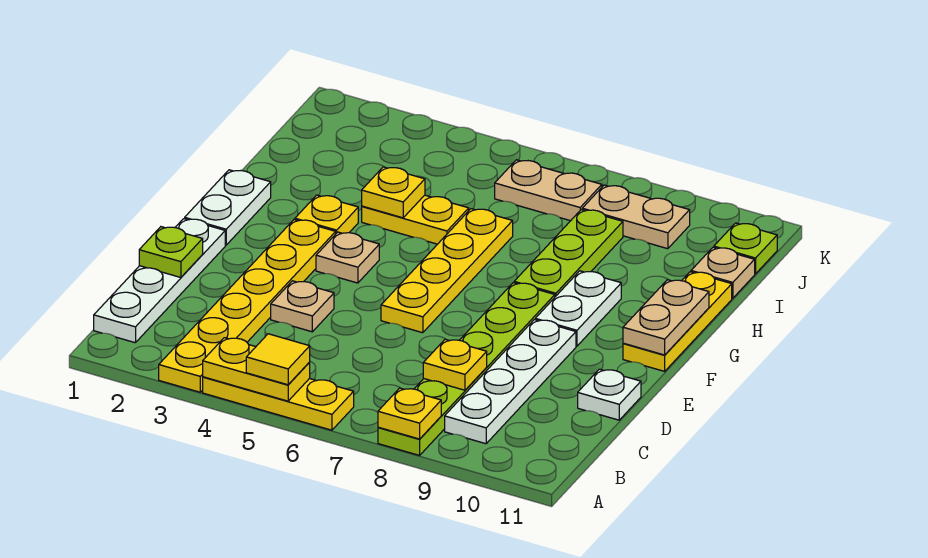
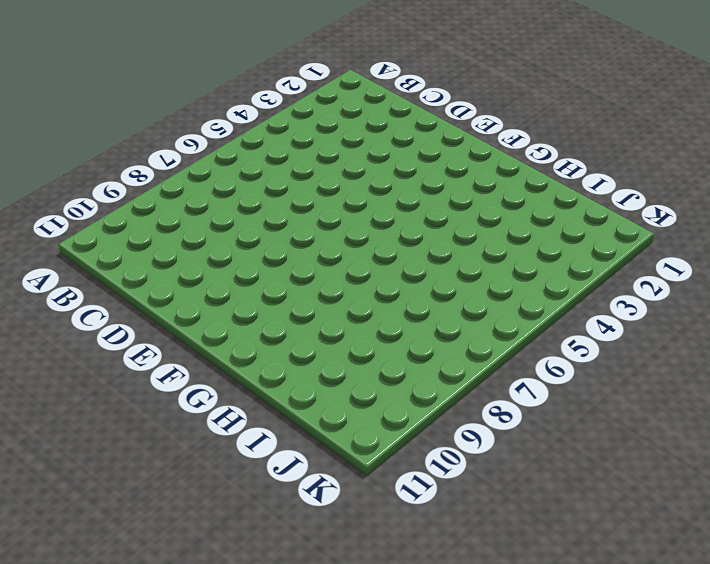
none -> yellow 1x6 plate [159,220,336,392]
none -> yellow 1x3 plate [203,377,354,430]
none -> lime 1x6 plate [378,283,555,455]

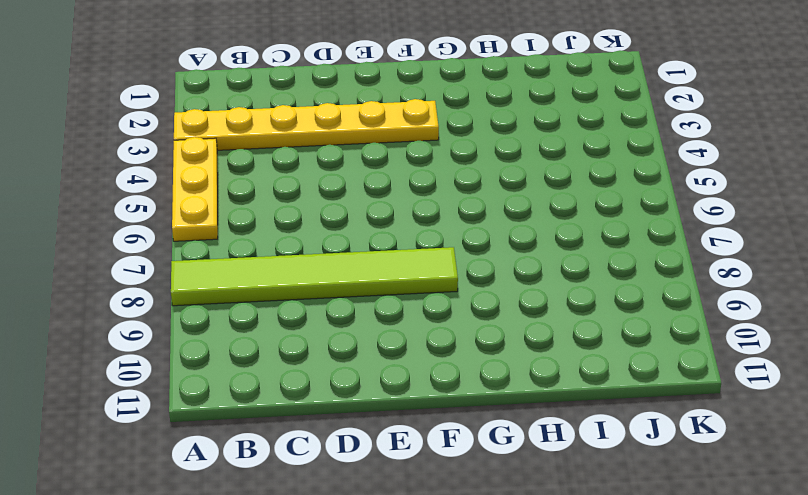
lime 1x6 tile [171,247,458,306] -> lime 1x6 plate [378,283,555,455]
none -> white 1x4 plate [94,219,225,343]
none -> white 1x4 plate [445,320,576,444]
none -> tan 1x1 plate [271,281,334,332]

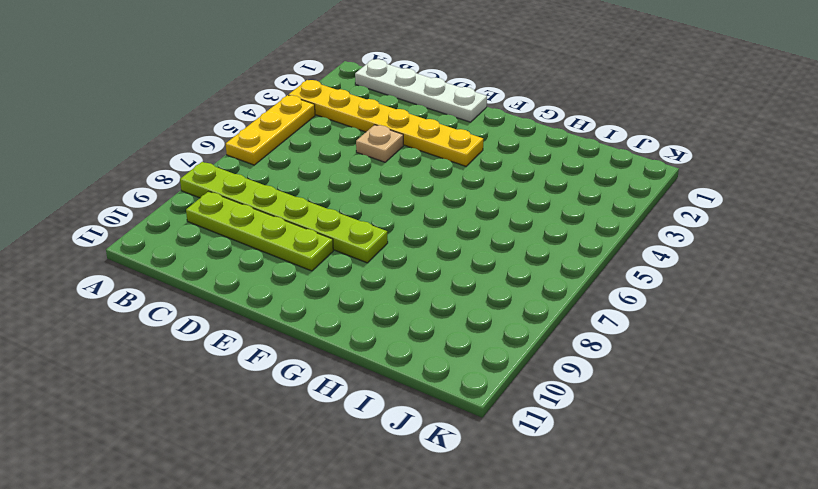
lime 1x4 plate [186,191,333,271] -> white 1x4 plate [445,320,576,444]
none -> white 1x1 plate [578,369,641,420]
none -> yellow 1x4 plate [381,209,513,333]
none -> white 1x2 plate [185,170,271,245]

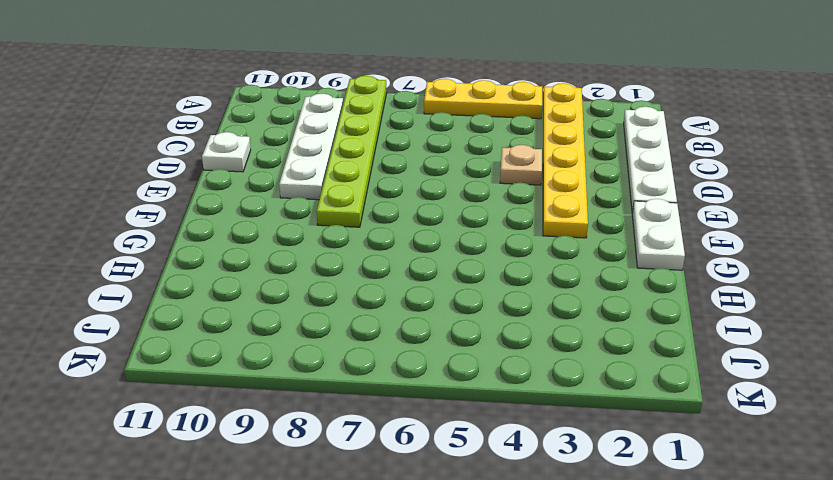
none -> yellow 1x4 plate [381,209,513,333]
none -> tan 1x1 plate [316,232,379,283]
none -> white 1x2 plate [535,271,621,346]

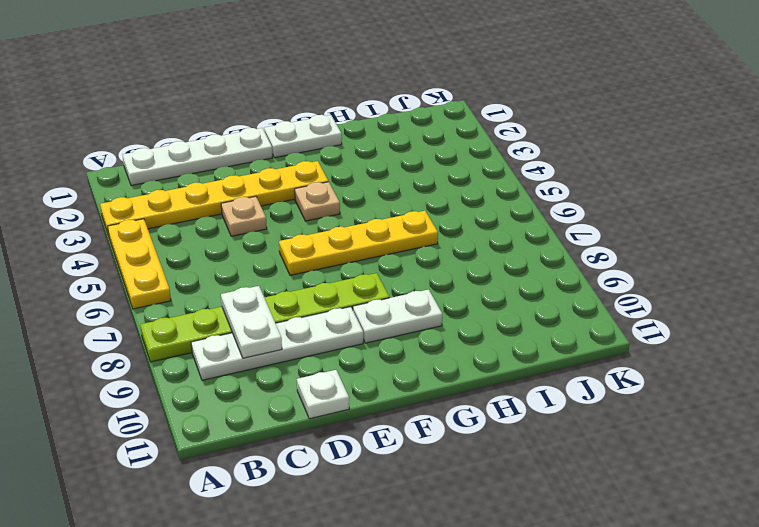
white 1x2 plate [221,286,282,358] -> yellow 1x1 plate [423,339,487,390]
none -> yellow 1x3 plate [623,272,732,371]
none -> yellow 1x1 plate [295,195,358,233]
none -> lime 1x3 plate [514,209,623,297]

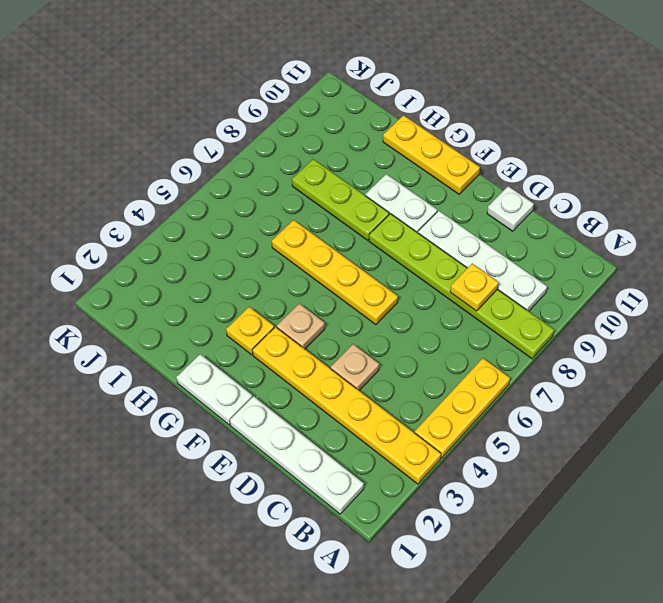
none -> yellow 1x2 plate [362,195,469,244]
none -> tan 1x1 plate [691,247,755,298]
none -> tan 1x2 plate [495,160,602,221]

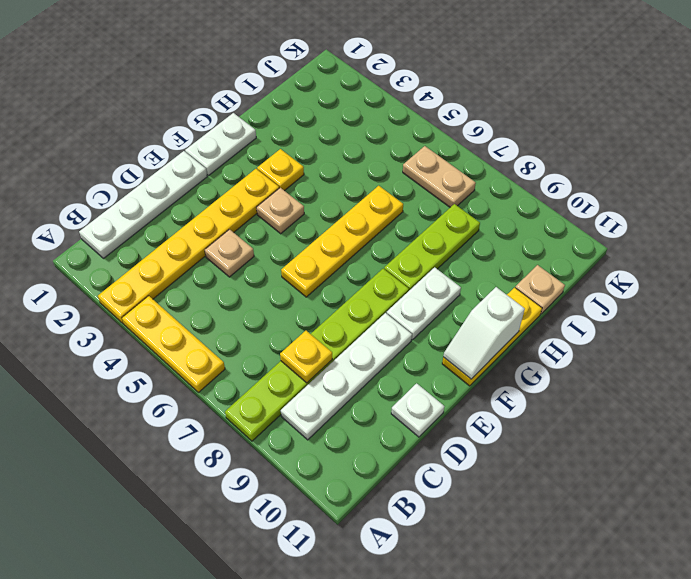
white 1x2 slope [443,287,525,379] -> tan 1x2 plate [623,280,709,355]
none -> yellow 1x2 plate [362,195,469,244]
none -> tan 1x2 plate [582,185,690,249]
none -> lime 1x1 plate [714,223,777,274]

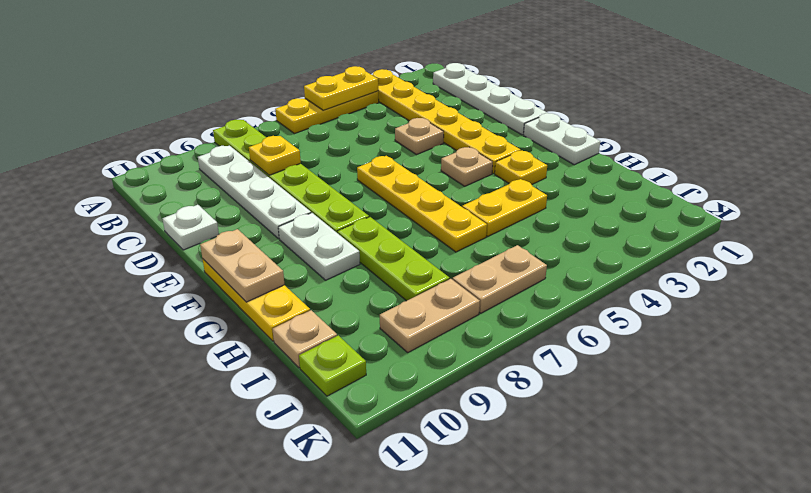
none -> yellow 1x1 plate [378,388,441,439]
none -> lime 1x1 plate [139,227,203,278]
none -> yellow 1x1 plate [362,167,425,218]

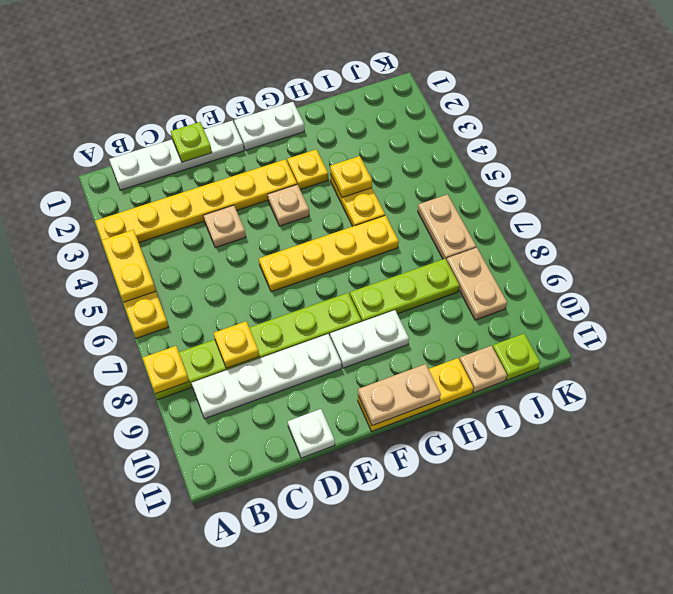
none -> yellow 1x1 tile [246,334,310,385]

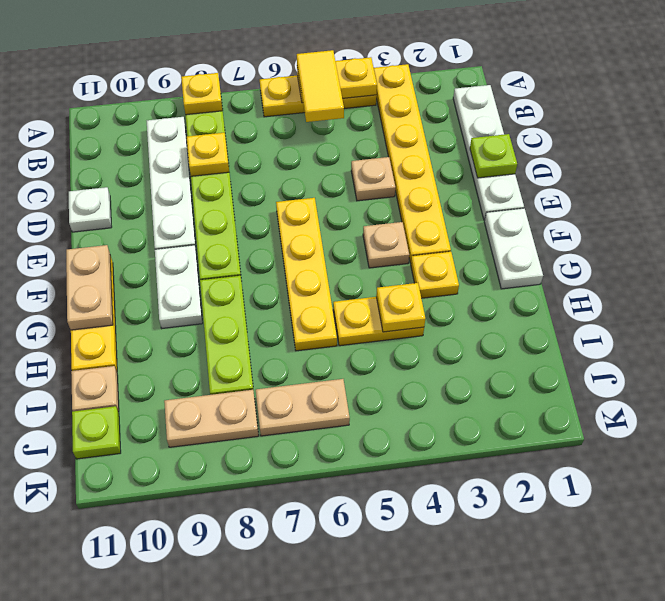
yellow 1x2 tile [297,50,344,122] -> yellow 1x1 tile [246,334,310,385]

